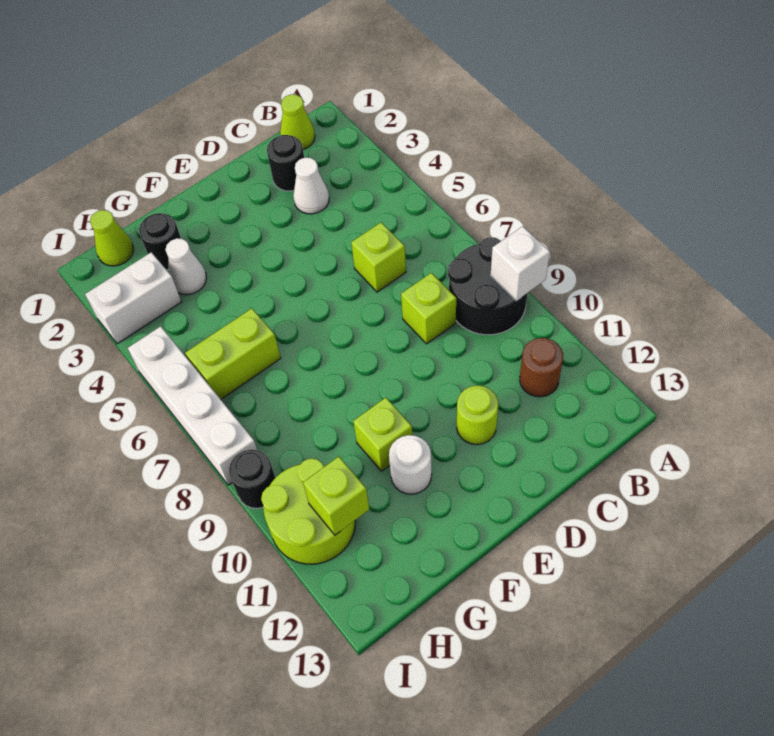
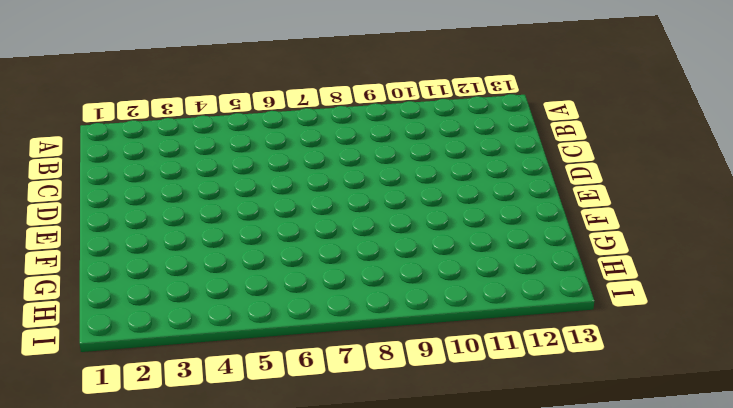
none -> black 2x2 round brick [448,237,527,335]
none -> lime 1x1 cone [280,94,315,150]
none -> brown 1x1 round brick [520,338,563,397]

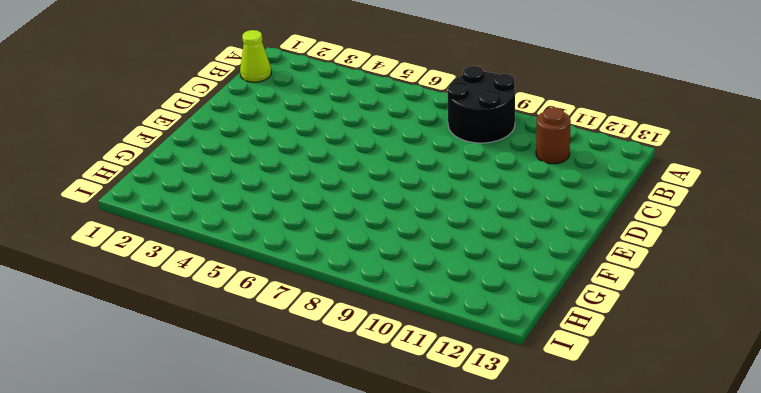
none -> black 1x1 round brick [267,135,304,191]
none -> white 1x1 cone [293,158,329,214]
none -> lime 1x1 brick [351,222,406,292]

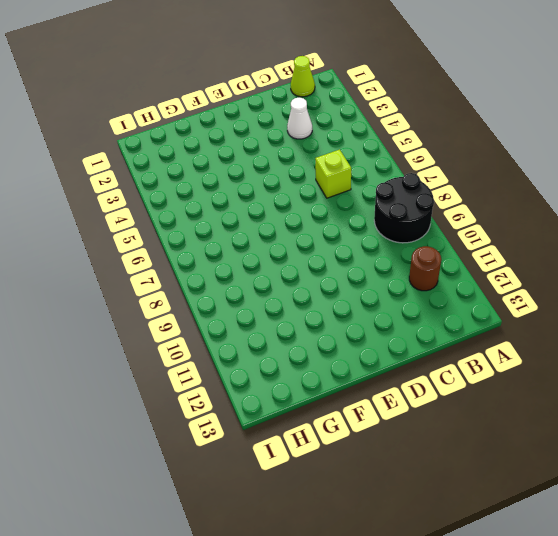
none -> black 1x1 round brick [267,135,304,191]
none -> lime 1x1 brick [401,273,456,344]
none -> lime 1x1 round brick [457,385,499,445]

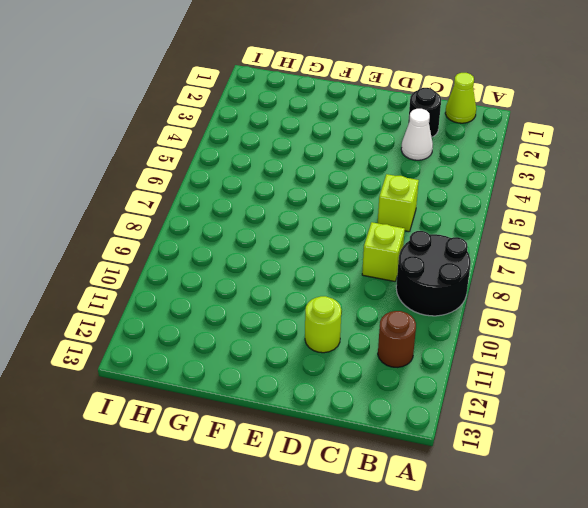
none -> lime 1x1 brick [353,398,412,471]
none -> white 1x1 round brick [389,435,432,494]
none -> black 1x1 round brick [139,213,181,270]

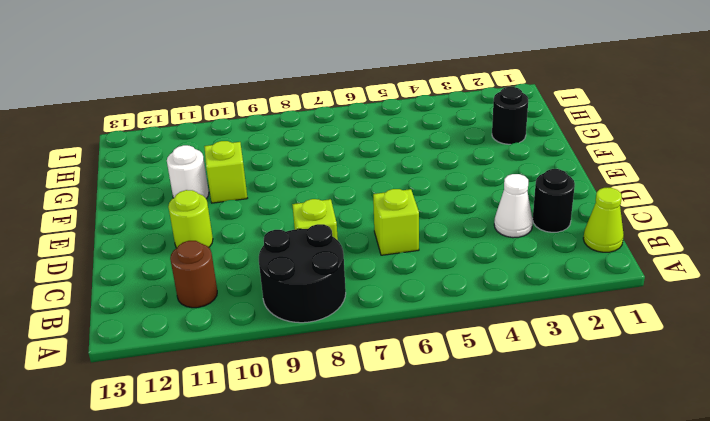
none -> white 1x1 cone [165,238,207,295]
none -> lime 1x2 brick [185,308,281,399]
none -> lime 1x1 cone [90,210,133,266]

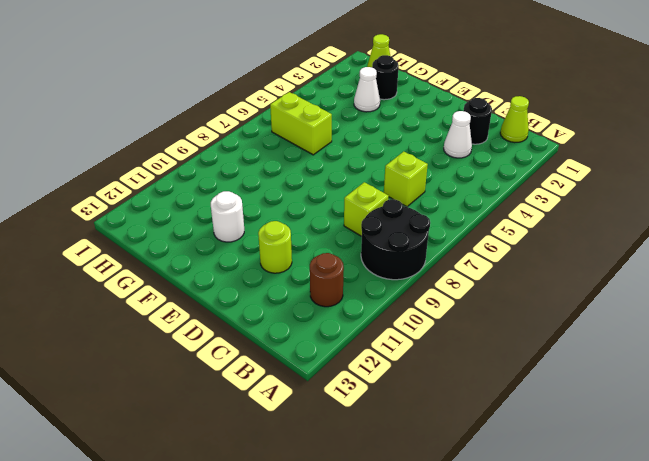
none -> lime 1x1 brick [353,398,412,471]
none -> white 1x2 brick [85,252,181,344]
none -> lime 2x2 round brick [261,459,355,564]

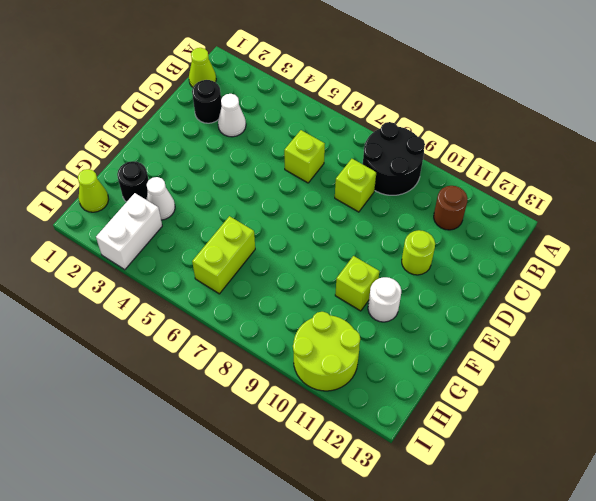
none -> white 1x4 brick [128,326,257,485]
none -> black 1x1 round brick [229,450,275,509]
none -> white 1x1 brick [491,226,550,300]

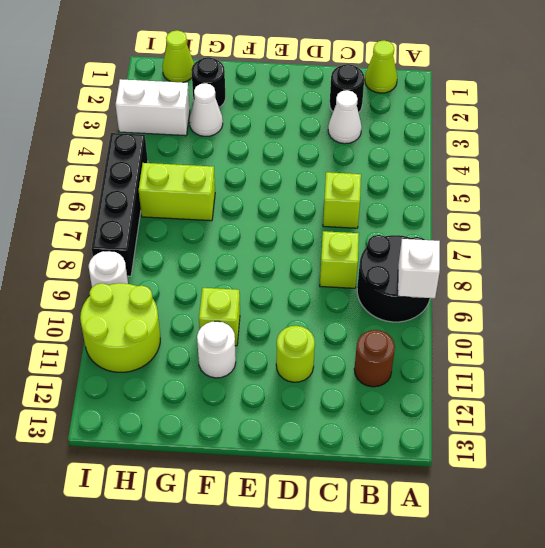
black 1x4 brick [92,133,148,276] -> white 1x4 brick [128,326,257,485]
white 1x1 round brick [89,251,128,287] -> black 1x1 round brick [229,450,275,509]
none -> lime 1x1 brick [303,457,369,535]

